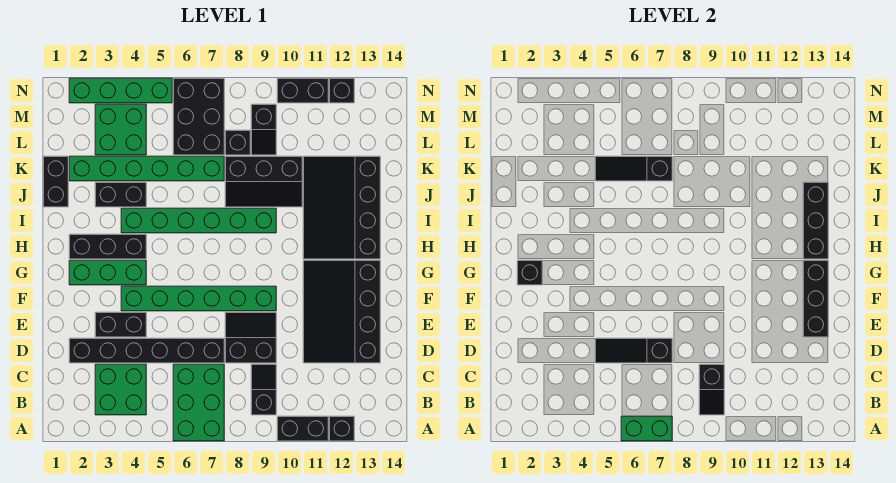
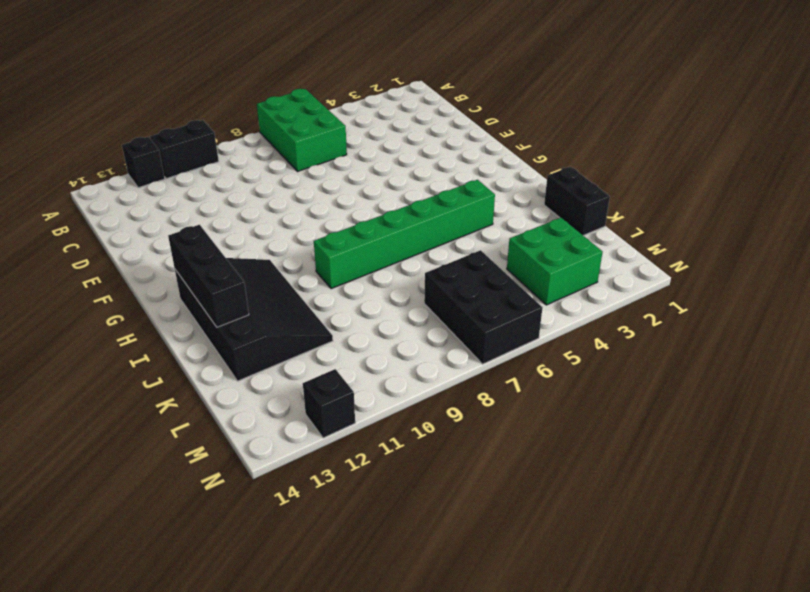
none -> green 2x2 brick [95,364,146,415]
none -> black 1x2 slope [251,364,276,415]
none -> black 1x6 brick [69,338,224,363]
none -> black 2x2 slope [225,312,276,363]

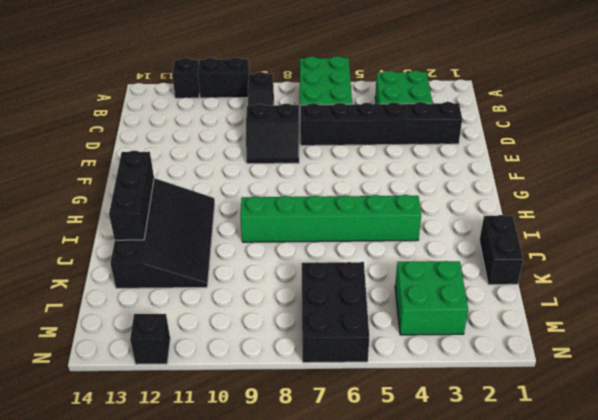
none -> black 3x4 slope [303,260,380,363]
none -> black 1x2 brick [95,312,146,337]
none -> green 1x6 brick [121,286,276,311]
none -> green 1x3 brick [69,260,146,285]

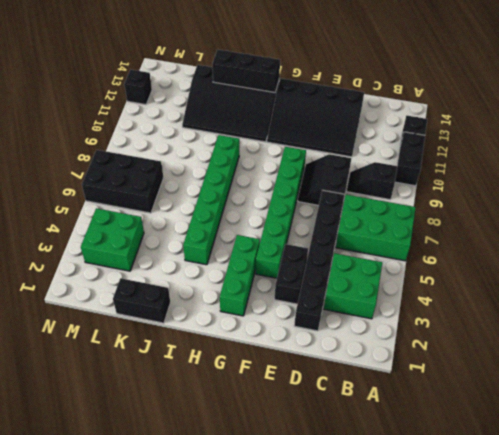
none -> black 1x3 brick [69,234,146,259]
none -> black 1x2 brick [95,182,146,207]
none -> black 2x3 slope [225,156,302,207]
none -> green 1x6 brick [69,156,224,181]

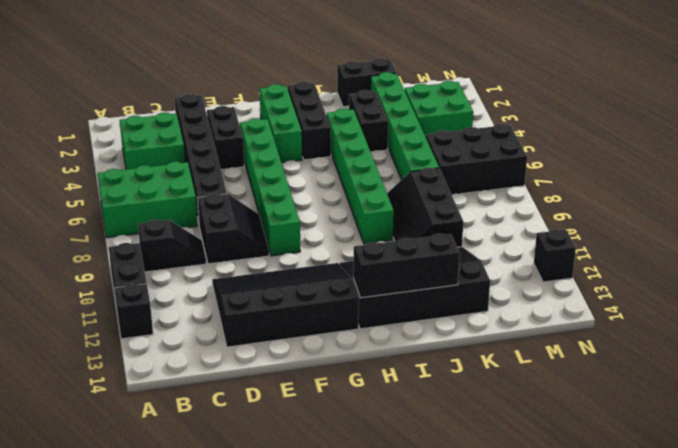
none -> black 1x1 brick [225,130,250,155]
none -> black 1x2 slope [251,104,276,155]
none -> green 1x4 brick [69,78,172,103]
none -> black 1x2 brick [277,78,328,103]

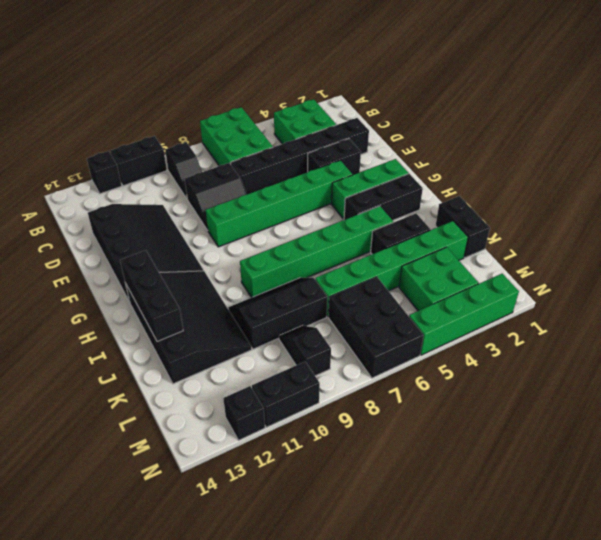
none -> black 1x1 brick [225,130,250,155]
none -> green 1x2 brick [621,416,672,441]
none -> black 1x2 slope [699,364,724,415]
none -> black 1x3 slope [595,338,672,363]

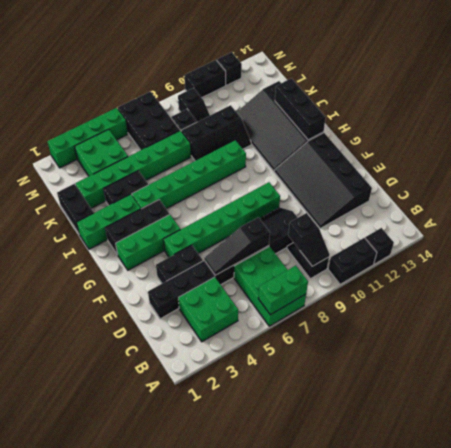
green 1x3 brick [76,194,141,249] -> none
none -> black 1x3 brick [803,260,828,337]
none -> black 1x1 brick [517,260,542,285]
none -> black 1x3 slope [595,156,672,181]

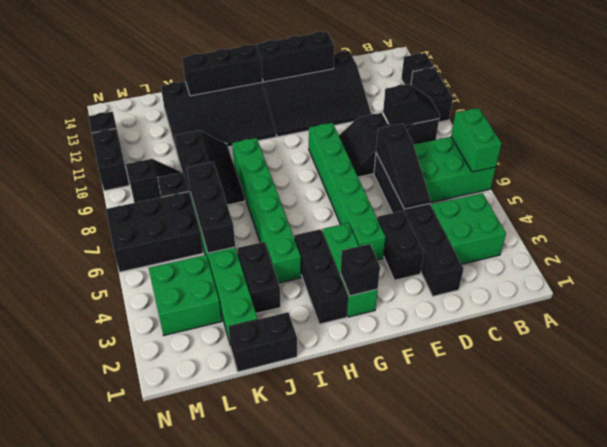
black 1x3 brick [187,162,235,253] -> black 1x3 slope [595,156,672,181]
none -> green 1x4 brick [69,78,172,103]

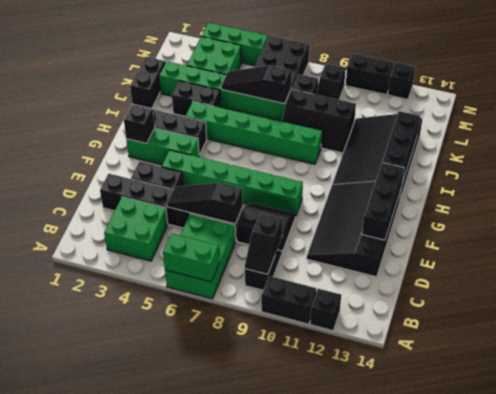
green 1x3 brick [201,23,268,66] -> green 1x4 brick [69,78,172,103]

